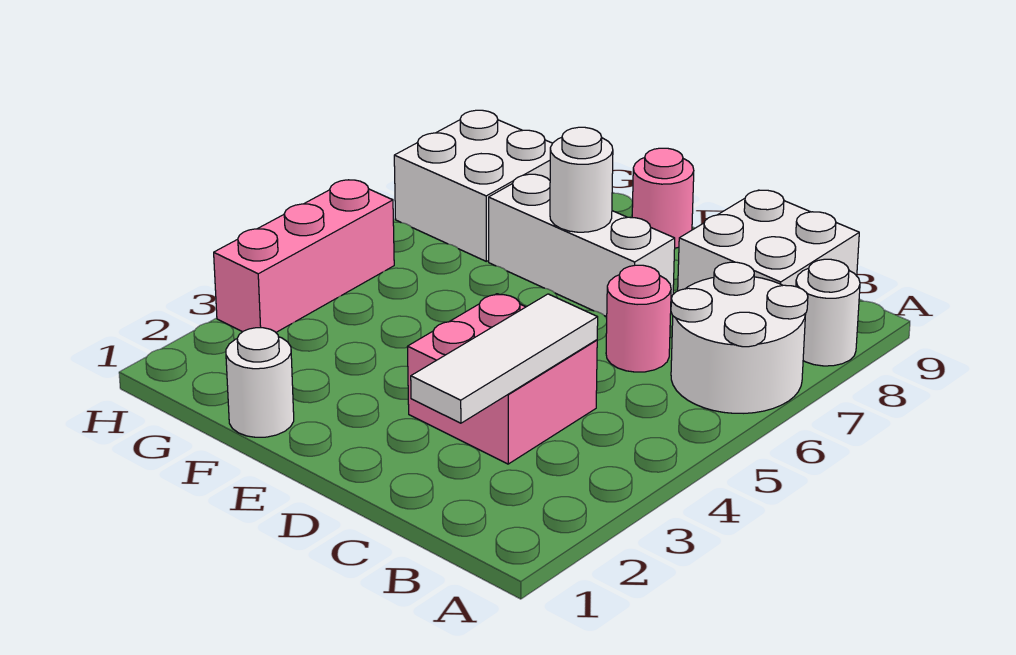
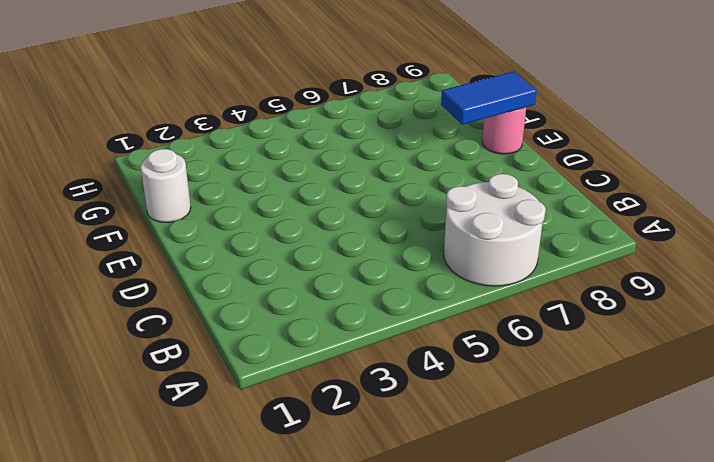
blue 1x2 tile [441,72,537,125] -> none
none -> white 1x1 round brick [796,259,860,366]
none -> white 2x2 brick [678,190,859,291]
none -> pink 2x2 brick [407,294,597,464]

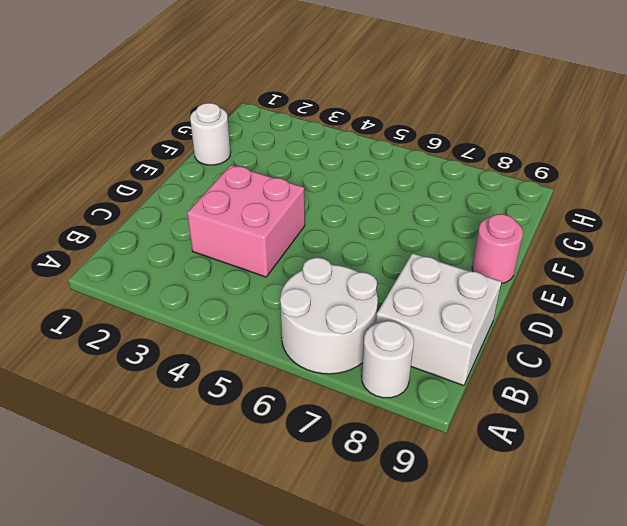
none -> pink 1x1 round brick [606,265,671,372]
none -> white 1x3 brick [489,174,675,317]
none -> white 2x2 brick [394,110,553,261]

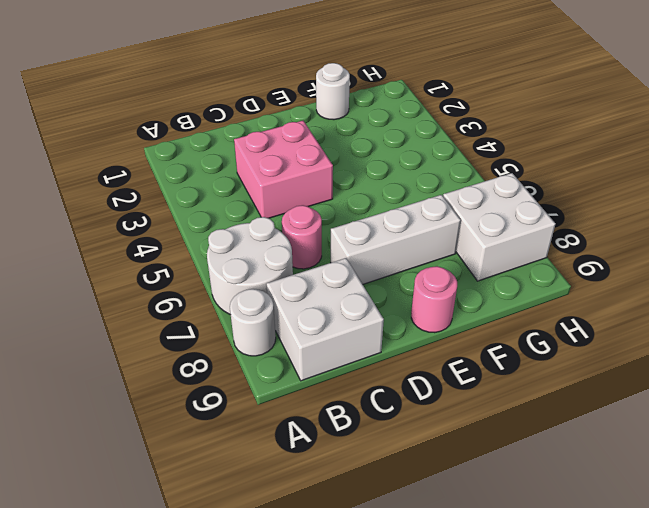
none -> pink 1x3 brick [214,180,394,332]
none -> white 1x3 tile [411,294,598,423]
none -> white 1x1 round brick [550,127,613,232]

